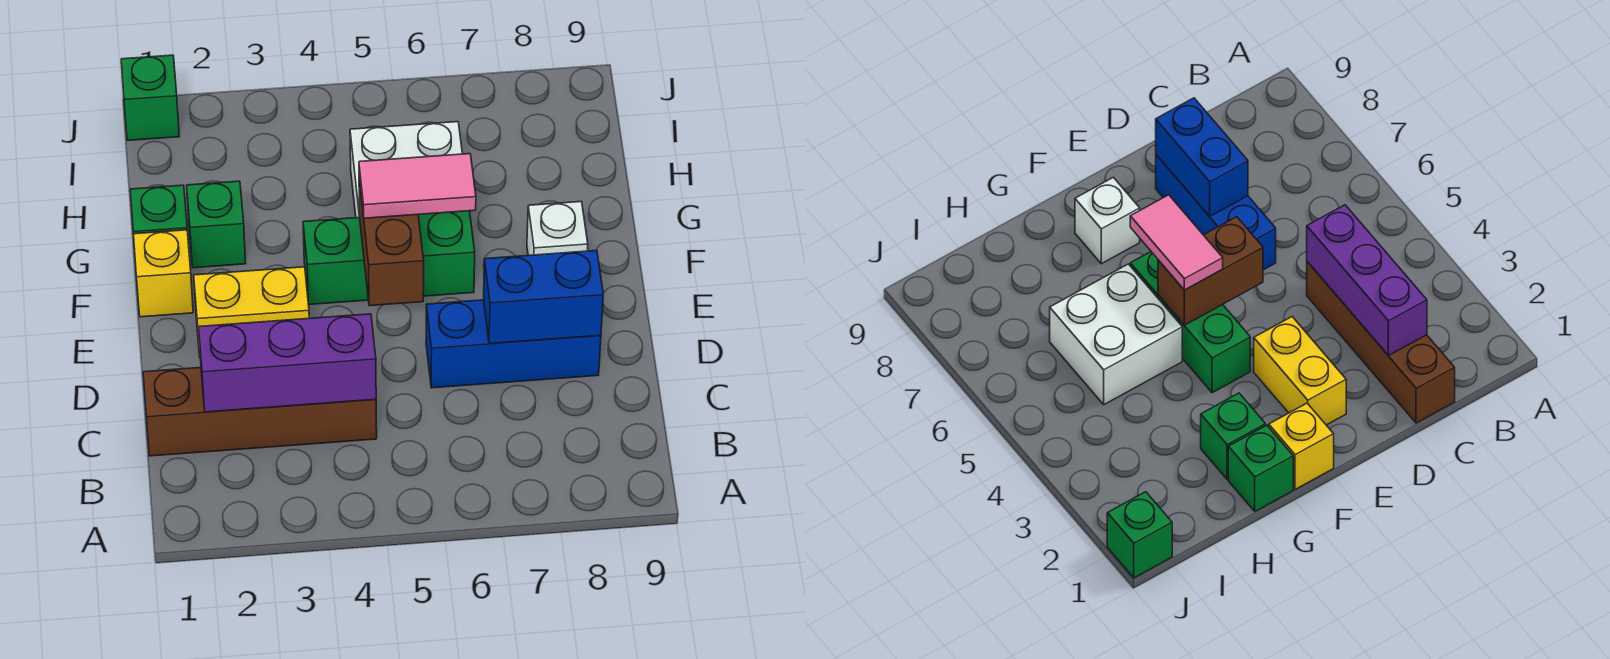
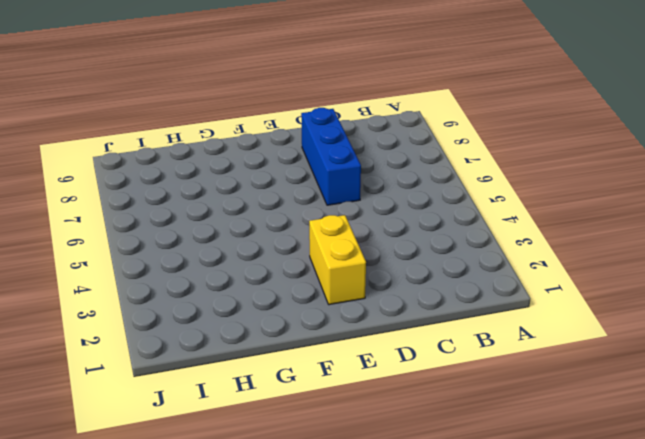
none -> brown 1x4 brick [143,367,377,456]
none -> yellow 1x1 brick [134,230,193,317]
none -> green 1x3 brick [303,211,475,305]

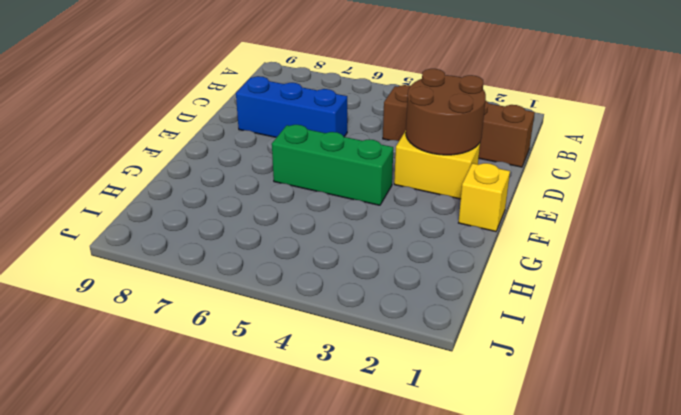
brown 2x2 round brick [406,69,486,155] -> none
none -> white 1x1 brick [527,202,588,255]
none -> green 1x1 brick [130,185,187,234]
none -> green 1x1 brick [187,181,246,268]

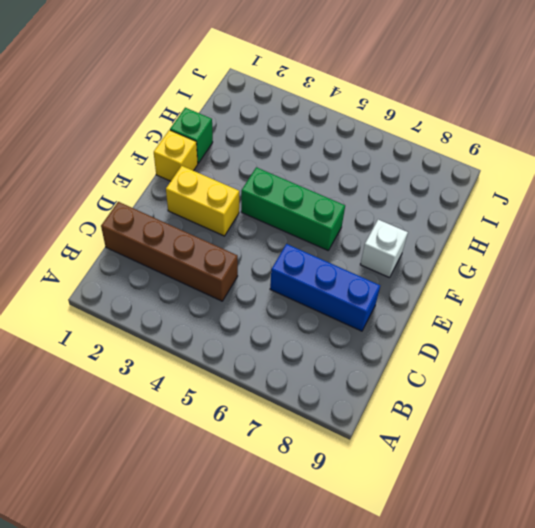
none -> green 1x1 brick [187,181,246,268]
none -> white 2x2 brick [350,122,462,218]
none -> green 1x1 brick [121,55,179,140]

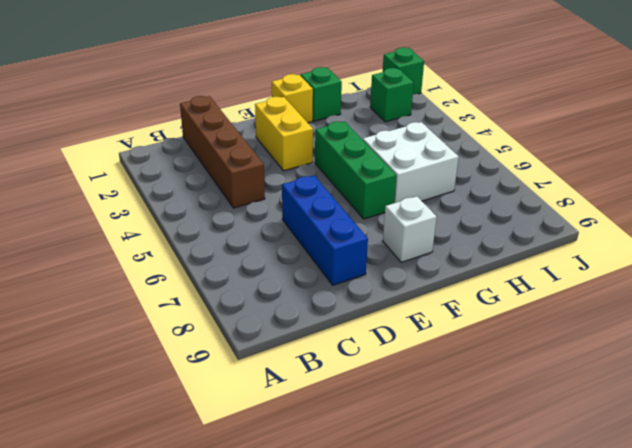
green 1x1 brick [370,68,414,122] -> green 1x1 brick moved to [187,181,246,268]
none -> purple 1x3 brick [199,314,376,412]
none -> blue 1x2 brick [484,250,603,344]
none -> brown 1x2 brick [359,180,424,306]

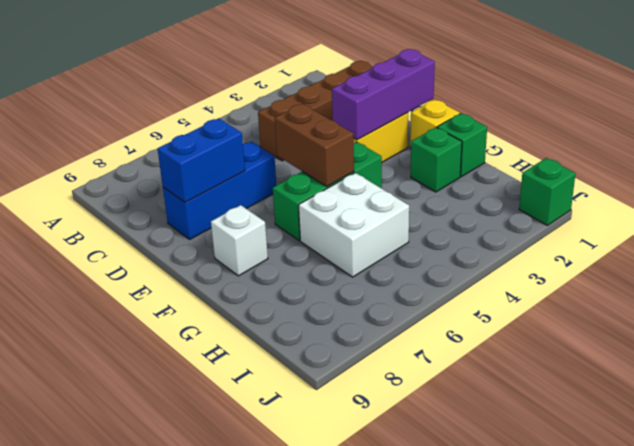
purple 1x3 brick [332,49,435,140] -> purple 1x3 brick moved to [199,314,376,412]
none -> pink 1x2 tile [359,154,476,218]

